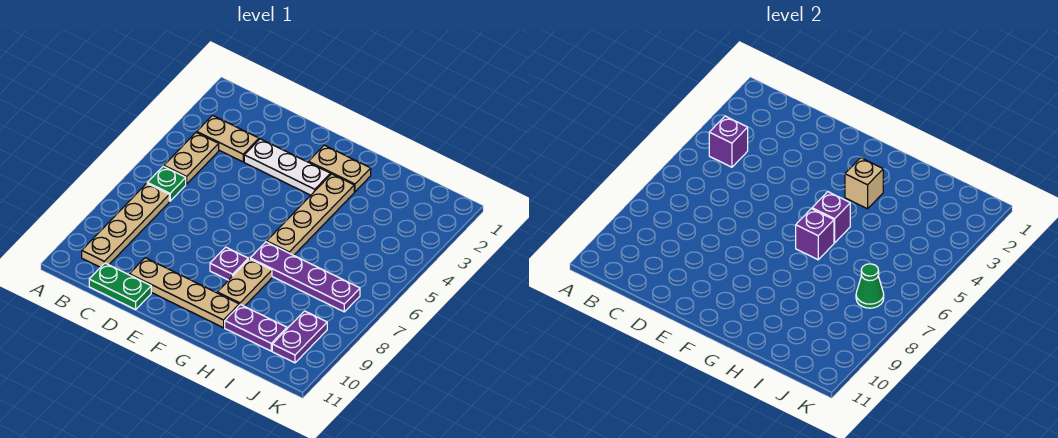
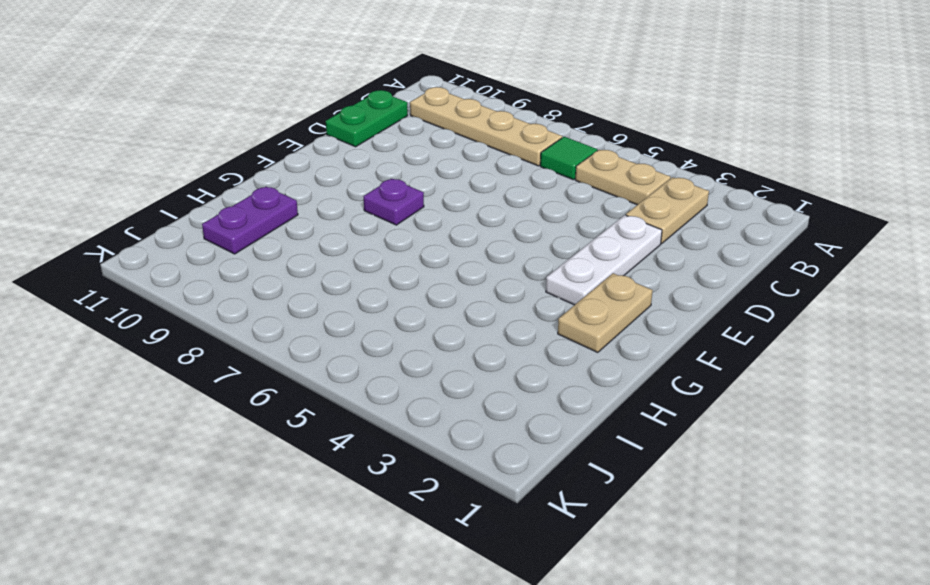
green 1x1 tile [540,137,597,180] -> green 1x1 plate [147,166,186,201]
none -> tan 1x4 plate [129,258,239,328]
none -> tan 1x4 plate [267,174,354,255]
none -> purple 1x4 plate [250,242,360,312]

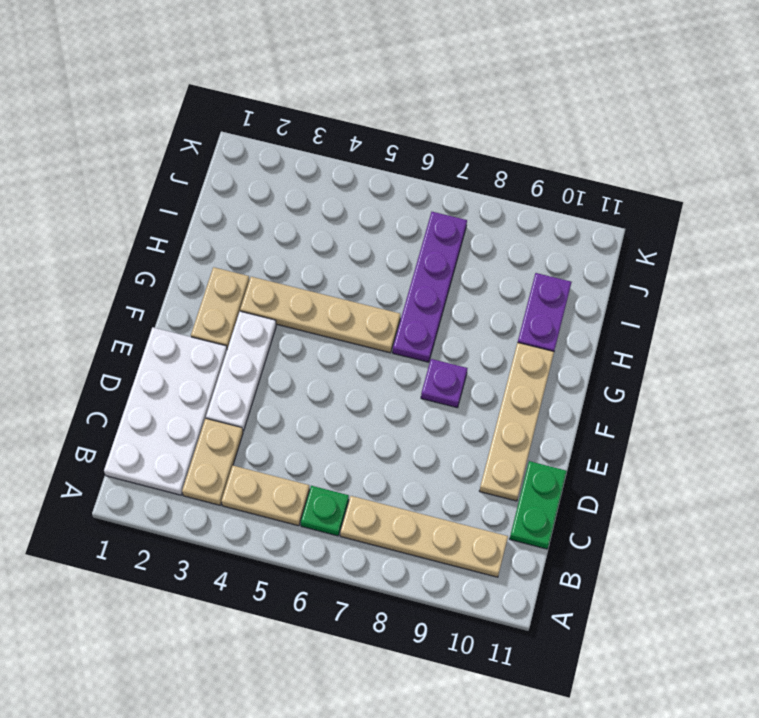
white 2x4 plate [104,327,227,495] -> none
none -> tan 1x2 plate [217,259,272,306]
none -> purple 1x2 plate [272,311,327,363]
none -> purple 1x1 brick [709,116,748,167]

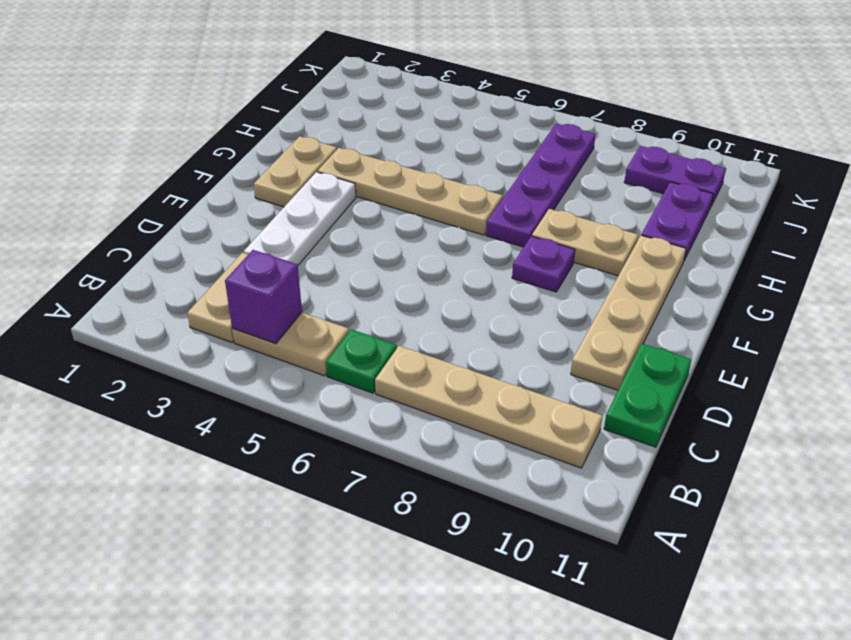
none -> tan 1x1 brick [845,158,883,209]
none -> purple 1x1 brick [812,192,850,243]
none -> purple 1x1 brick [796,209,834,260]

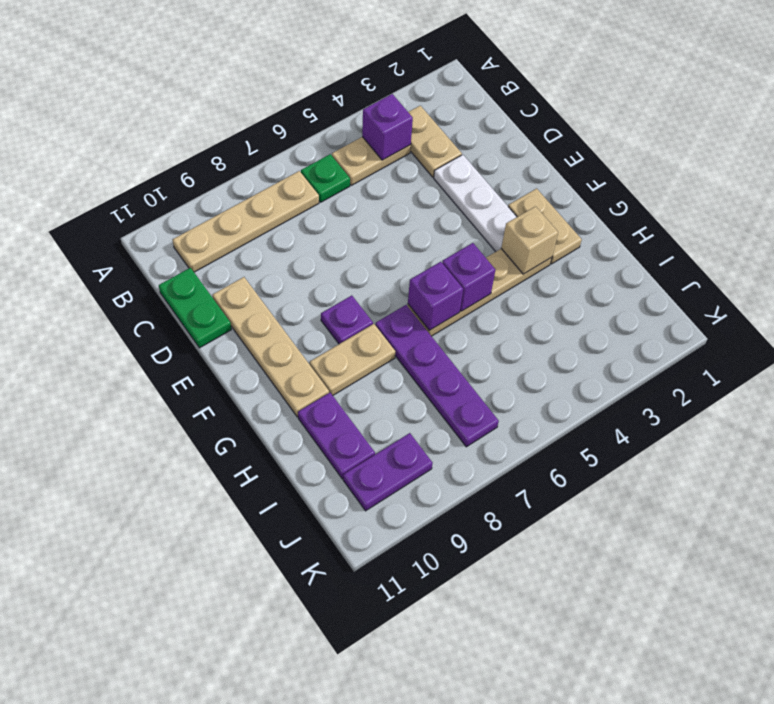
none -> green 1x1 cone [856,264,884,308]

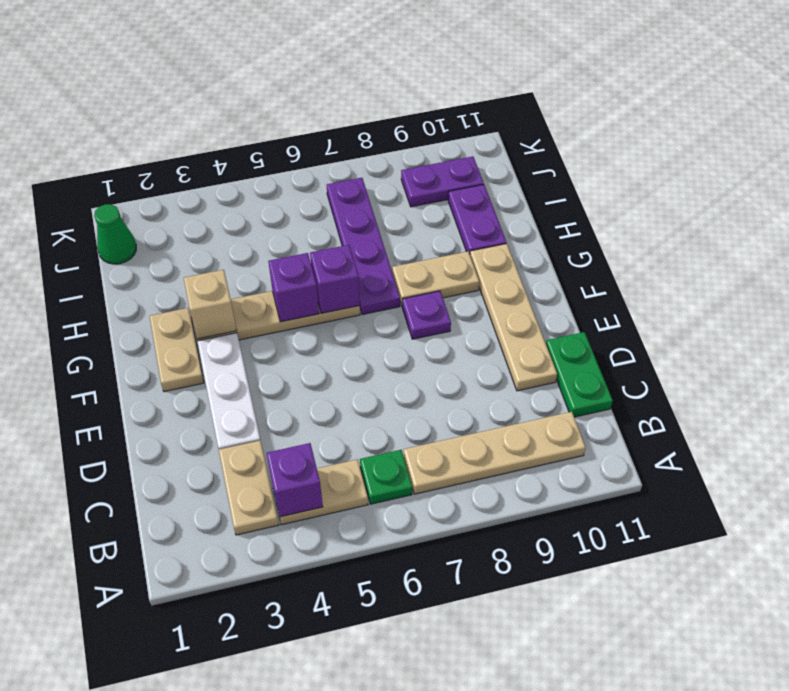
green 1x1 cone [94,204,136,264] -> green 1x1 cone moved to [856,264,884,308]

